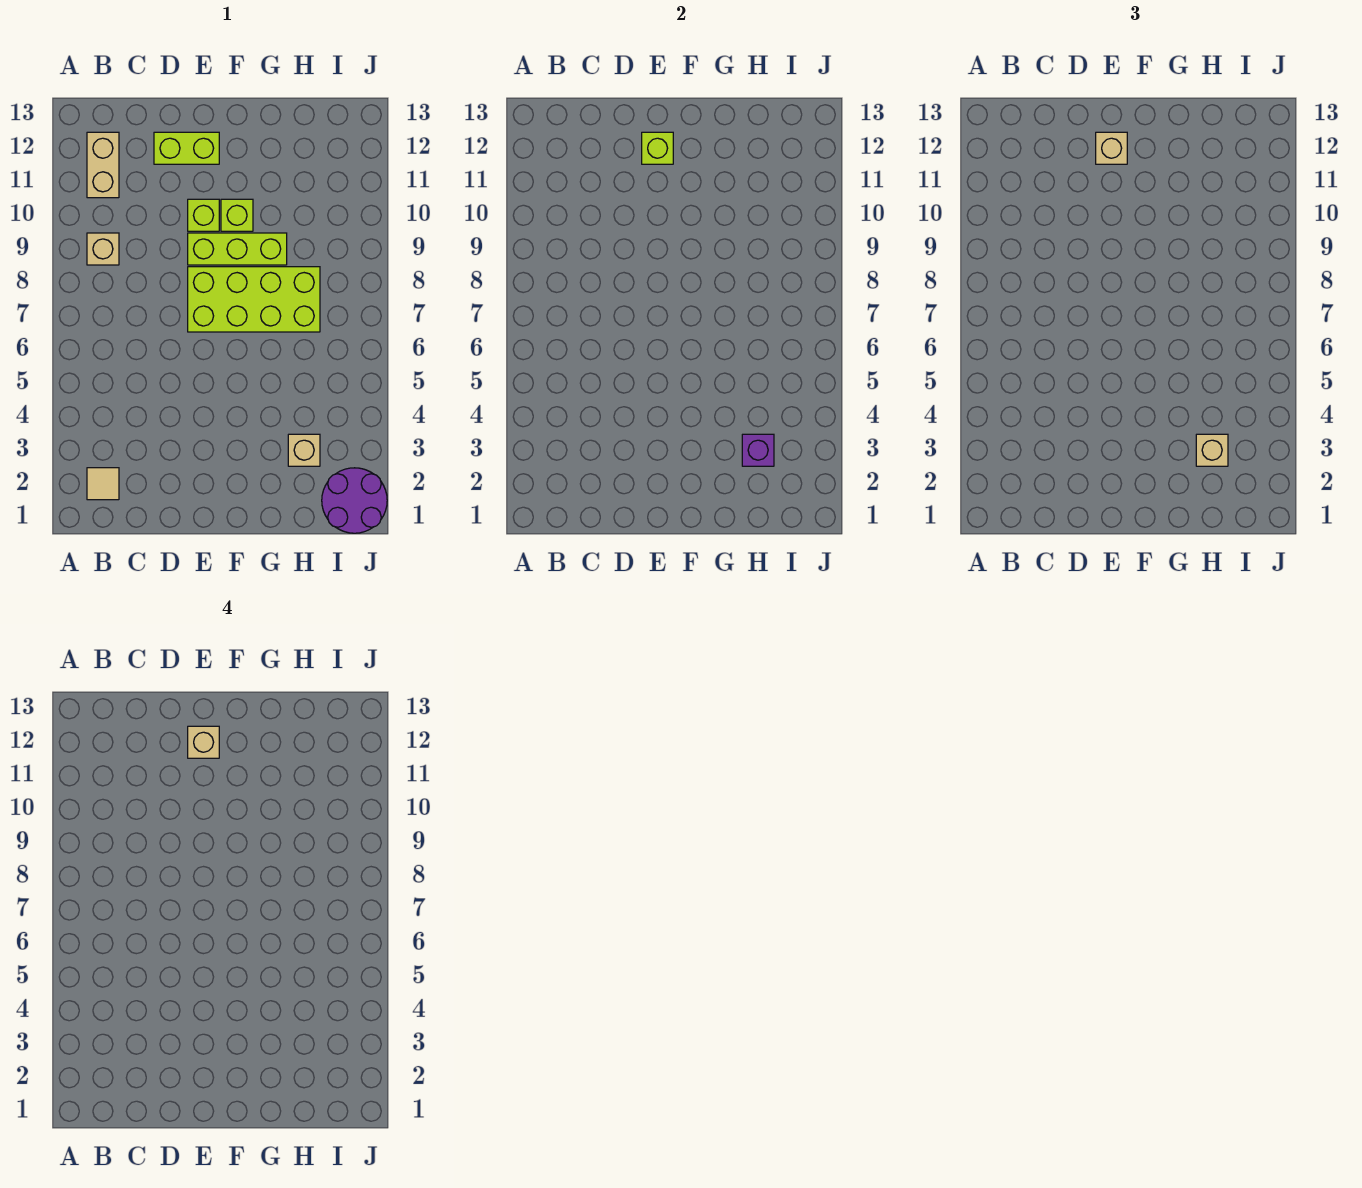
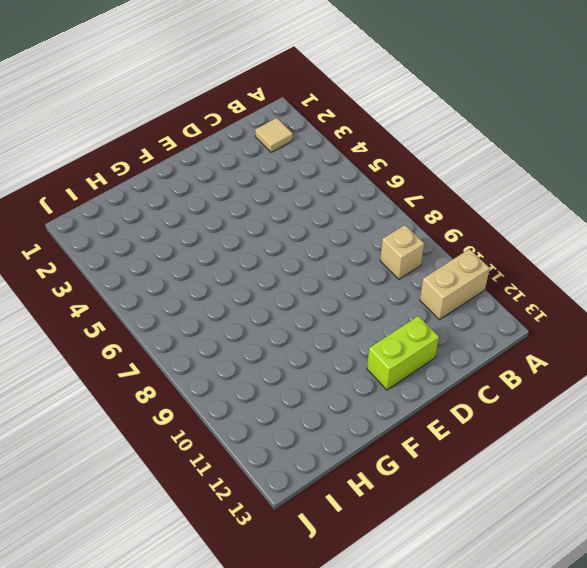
tan 1x2 brick [420,249,490,320] -> tan 1x2 brick turned to [87,132,119,198]
none -> lime 2x4 brick [188,267,320,332]
none -> lime 1x3 brick [188,233,287,265]
none -> lime 1x1 brick [188,199,219,231]

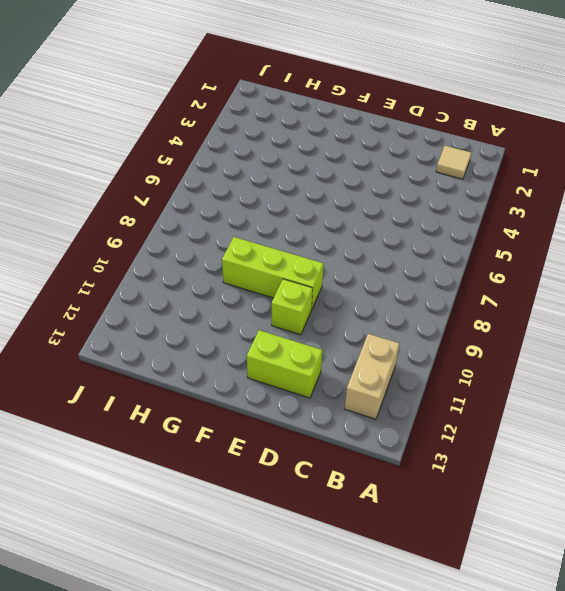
none -> tan 1x1 brick [87,233,119,265]
none -> lime 2x4 brick [188,267,320,332]
none -> lime 1x1 brick [221,199,253,231]

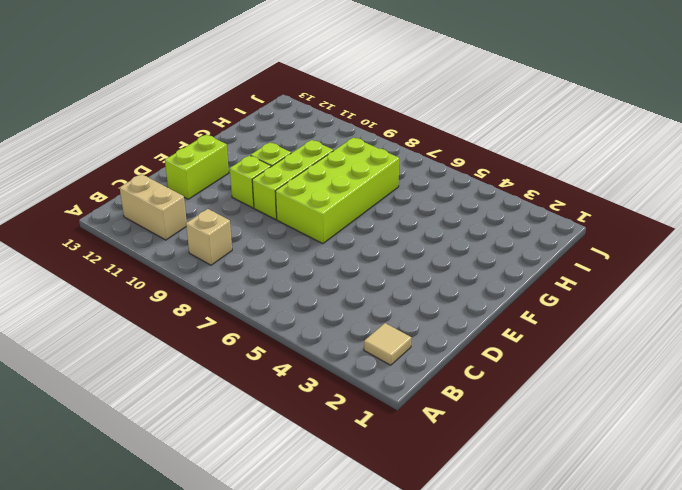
none -> tan 1x1 brick [288,434,320,466]
none -> purple 2x2 round brick [322,468,387,533]
none -> lime 1x1 brick [642,132,673,164]

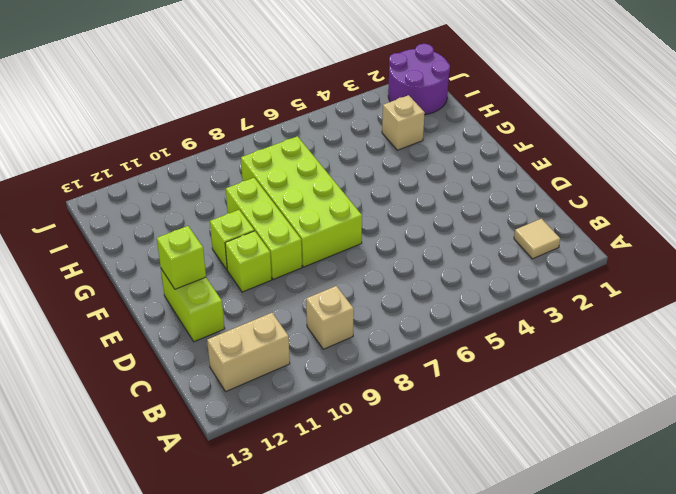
none -> purple 1x1 brick [742,434,774,466]
none -> tan 1x1 brick [1096,132,1127,164]
none -> tan 1x1 brick [1196,434,1228,466]

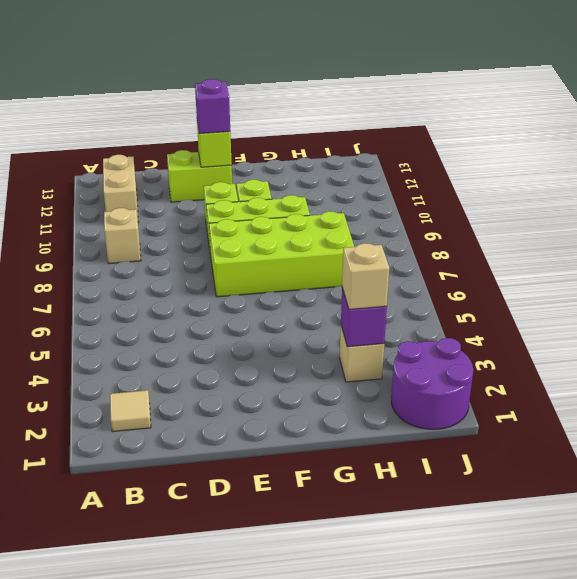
purple 1x1 brick [195,79,230,134] -> tan 1x1 brick [1096,132,1127,164]
none -> tan 1x1 brick [188,726,219,758]

